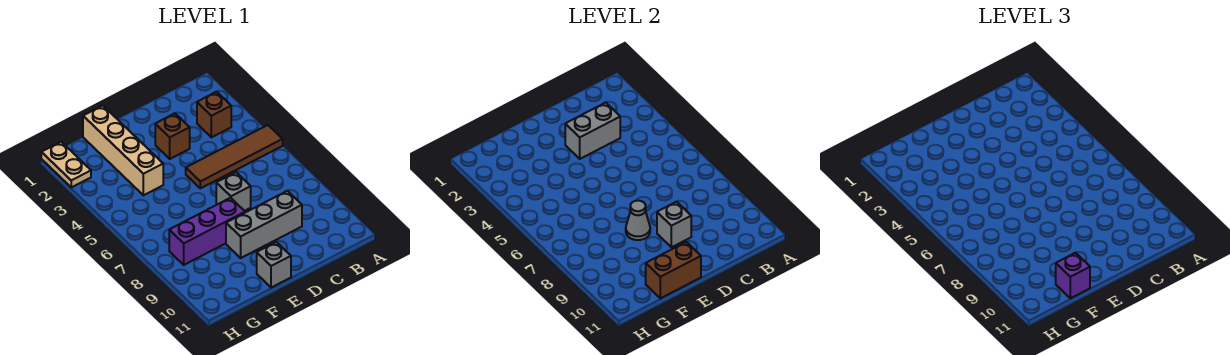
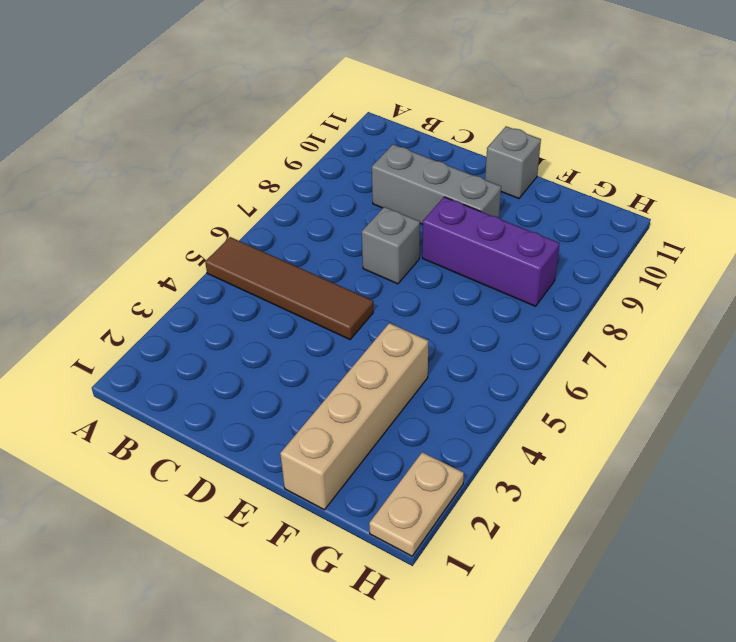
none -> brown 1x1 brick [197,92,231,137]
none -> brown 1x1 brick [155,114,190,159]
none -> grey 1x2 brick [565,102,620,159]

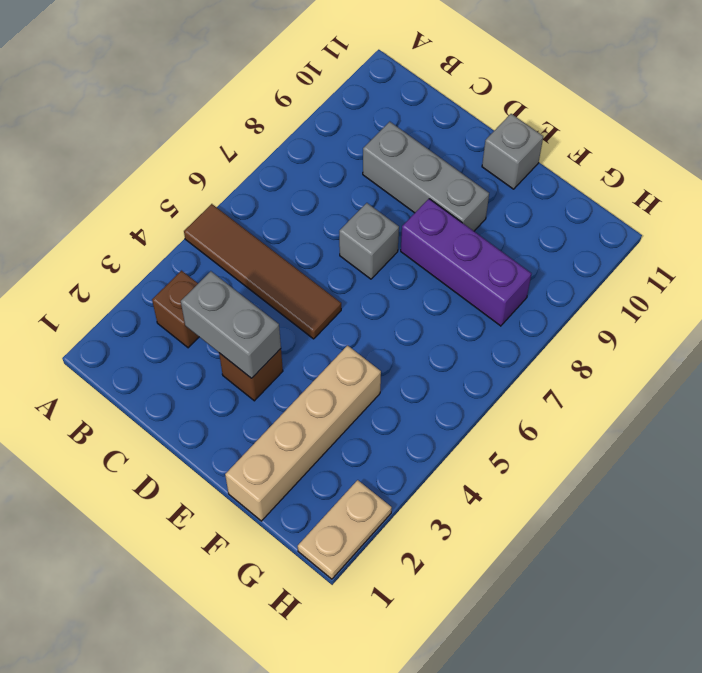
none -> grey 1x1 brick [657,202,691,247]
none -> grey 1x1 cone [626,201,650,240]
none -> brown 1x2 brick [646,242,701,298]

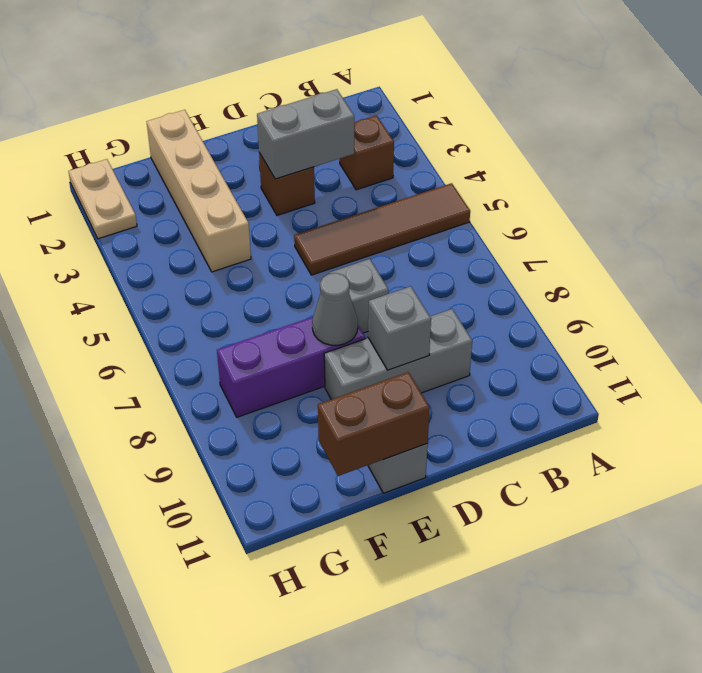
none -> purple 1x1 brick [1056,253,1090,298]

